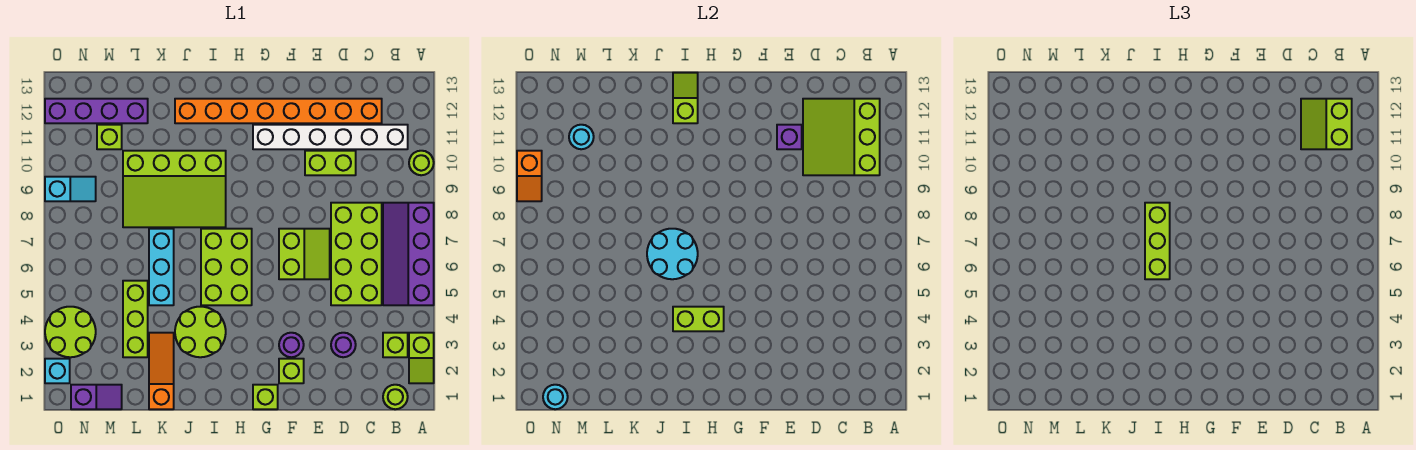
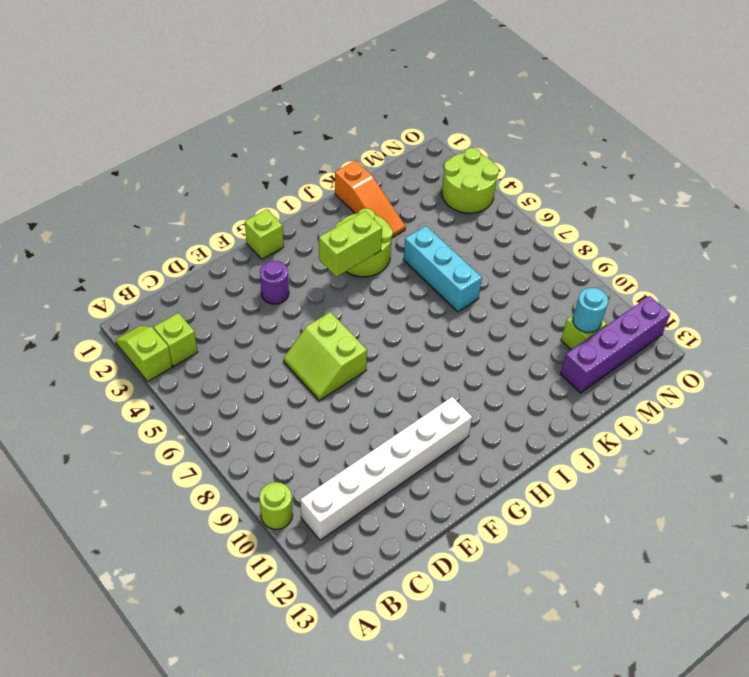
none -> purple 2x4 slope [383,203,434,305]
none -> lime 1x1 round brick [383,385,408,409]
none -> lime 2x4 brick [331,203,382,305]
none -> orange 1x8 brick [175,99,382,123]

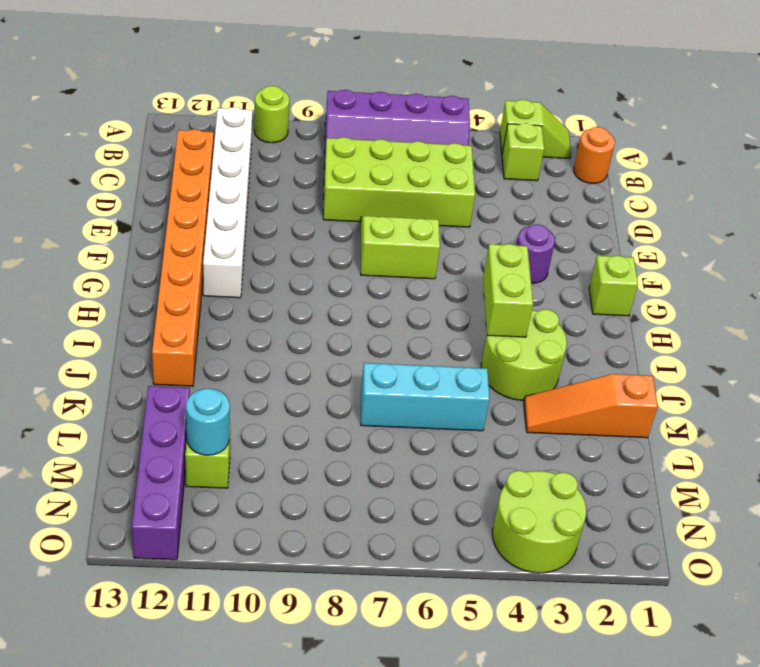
orange 1x1 round brick [574,127,615,183] -> lime 1x1 round brick [383,385,408,409]
none -> purple 1x1 round brick [331,333,356,357]
none -> lime 1x2 brick [305,151,356,175]
none -> lime 1x1 brick [279,359,304,383]
none -> lime 2x3 brick [201,229,252,305]

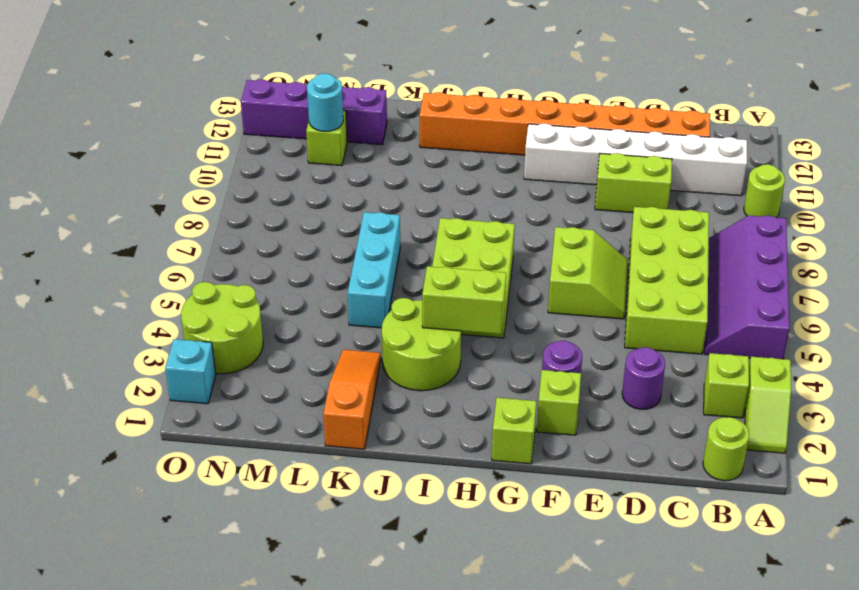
none -> lime 3x4 slope [123,151,226,227]
none -> lime 1x3 brick [123,281,148,357]
none -> purple 1x2 slope [71,385,122,409]
none -> cyan 1x2 slope [45,177,96,201]

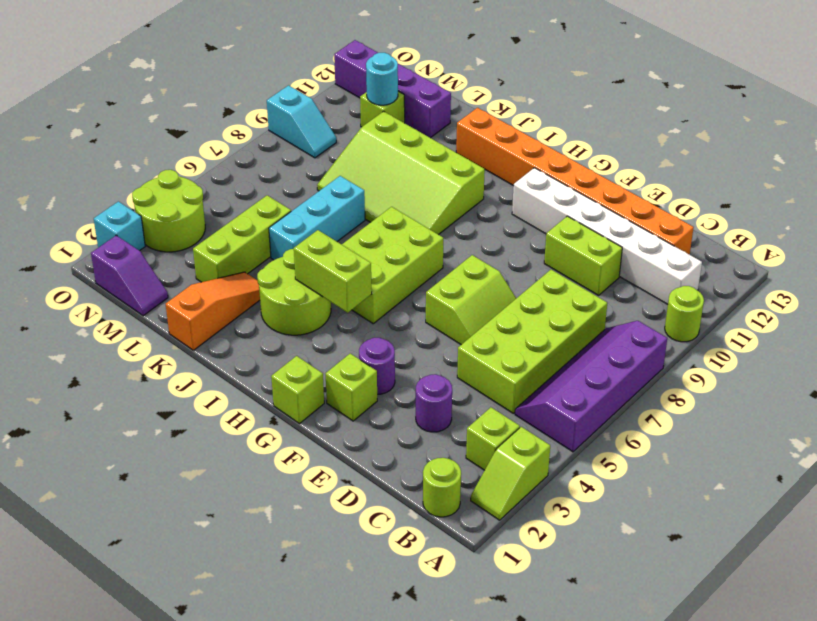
none -> lime 3x3 slope [803,99,880,175]
none -> purple 1x1 brick [777,125,802,149]
none -> cyan 2x2 round brick [647,229,698,279]
none -> lime 1x2 slope [673,73,698,123]

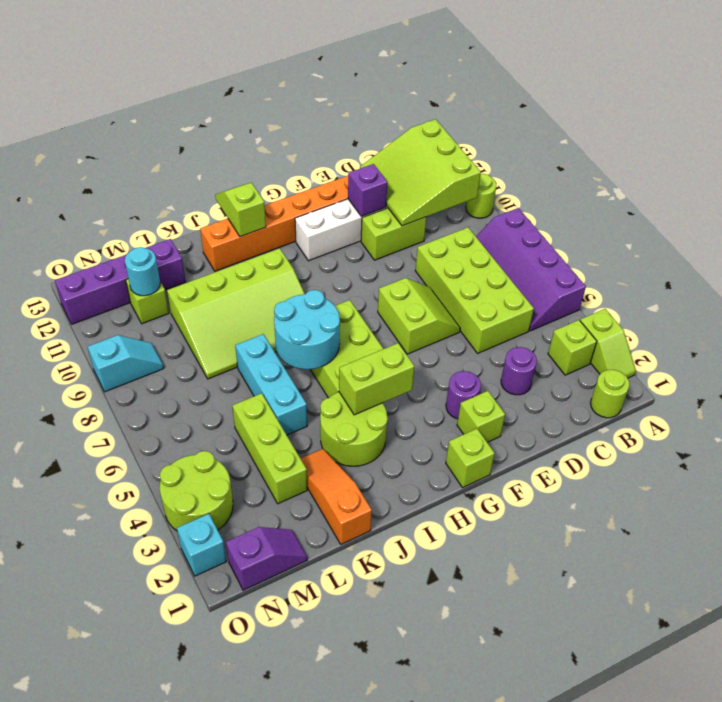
none -> cyan 1x1 round brick [543,385,568,409]
none -> orange 1x2 slope [517,151,542,201]
none -> lime 2x2 slope [1301,99,1352,149]
none -> lime 1x3 brick [1145,203,1170,279]

